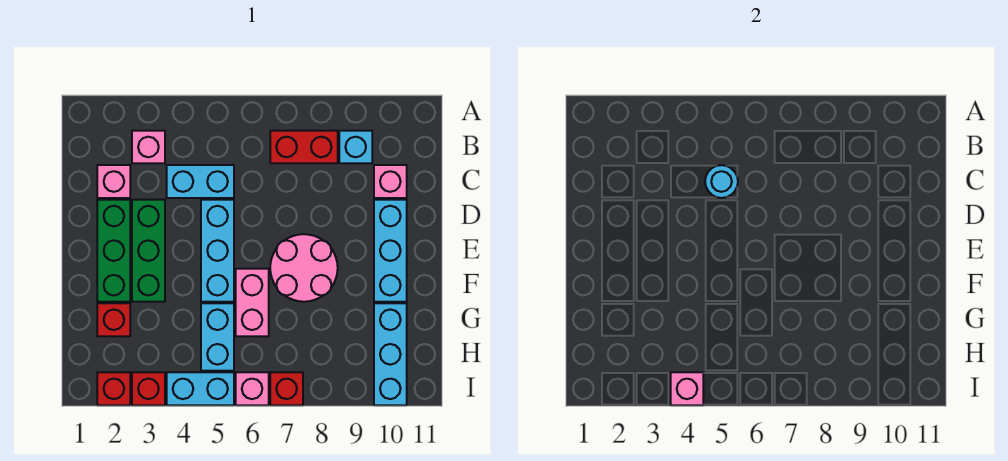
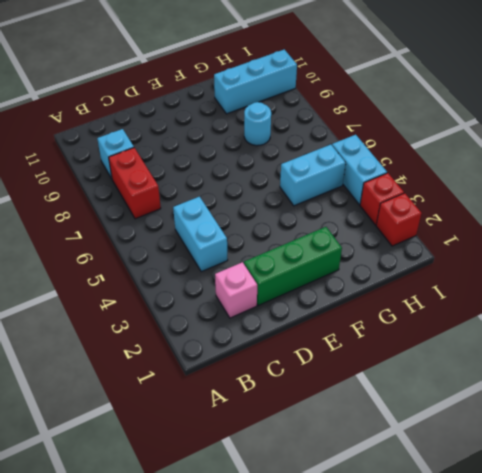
cyan 1x1 round brick [244,102,271,146] -> cyan 1x1 round brick moved to [705,165,738,198]
none -> pink 1x1 brick [132,131,165,163]
none -> pink 1x1 brick [374,165,407,198]
none -> green 1x3 brick [132,200,165,302]

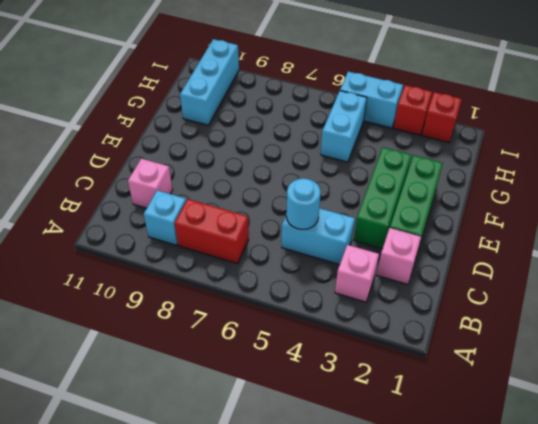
none -> cyan 1x3 brick [201,200,234,302]
none -> cyan 1x3 brick [374,200,407,302]
none -> pink 2x2 round brick [270,234,338,302]

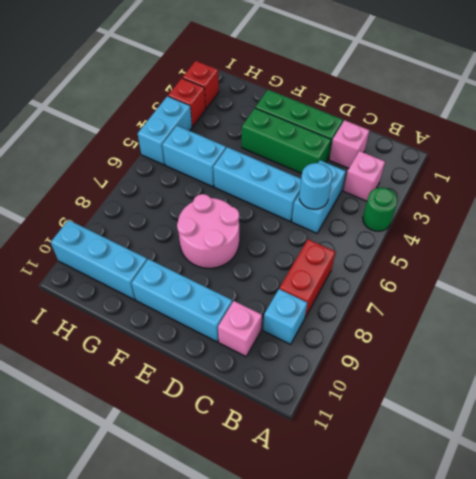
green 1x1 round brick [363,188,398,231] -> none
none -> pink 1x2 brick [236,269,269,336]
none -> red 1x1 brick [97,303,130,336]
none -> pink 1x1 brick [236,372,269,405]

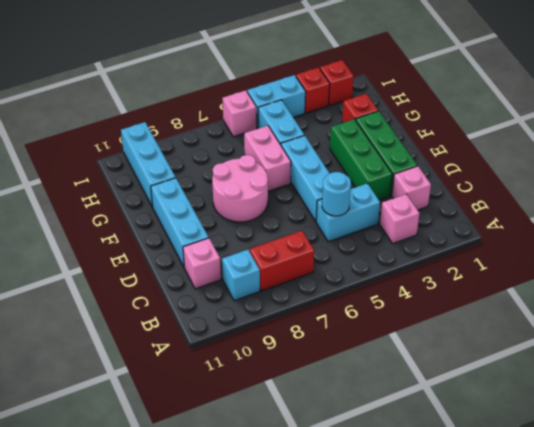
none -> red 1x1 brick [270,372,303,405]
none -> pink 1x1 brick [671,372,703,405]

